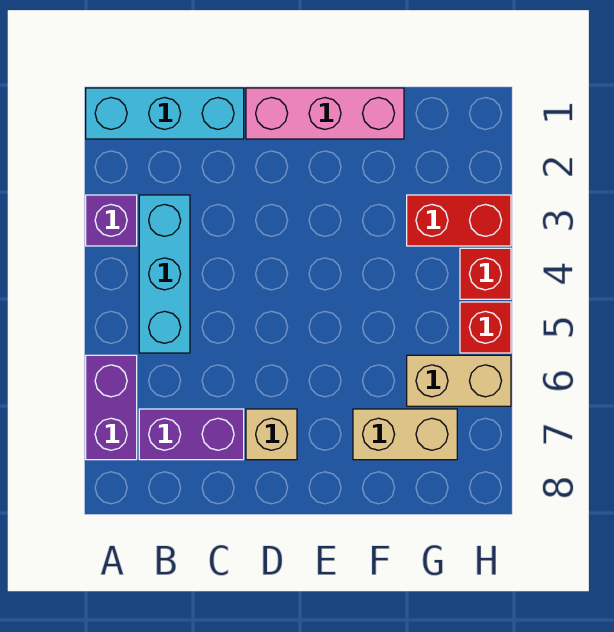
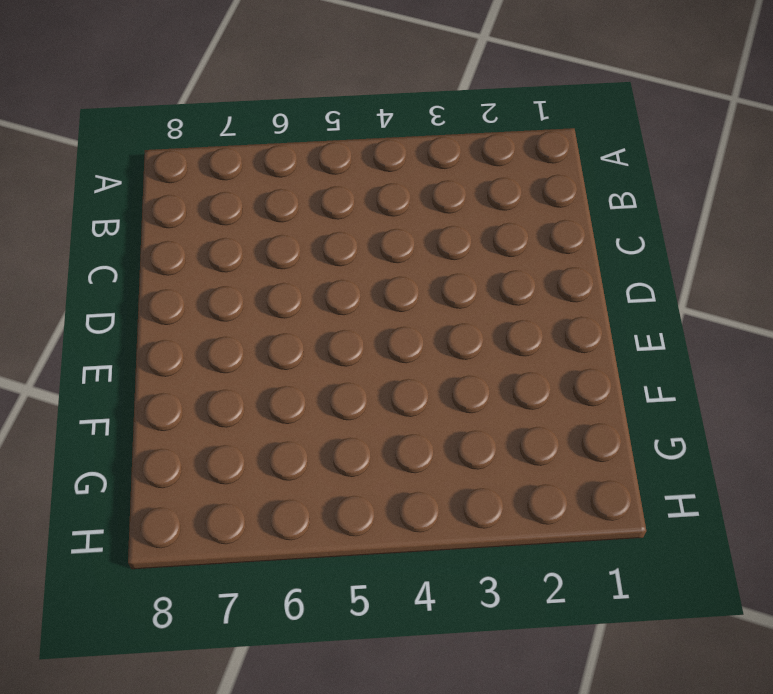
none -> cyan 1x3 brick [86,88,244,139]
none -> purple 1x1 brick [86,195,137,246]
none -> purple 1x2 brick [86,355,137,460]

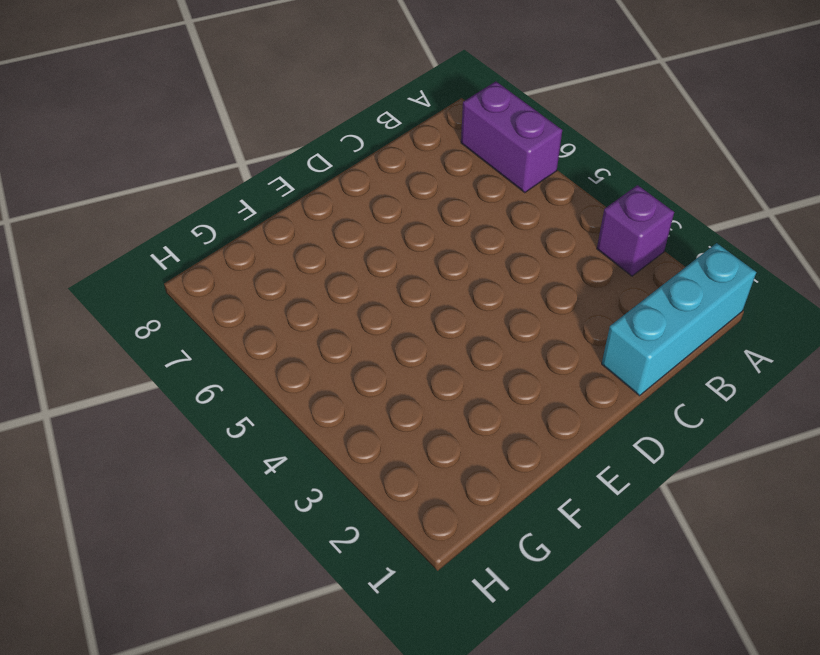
none -> cyan 1x3 brick [139,195,190,353]
none -> purple 1x2 brick [139,409,244,460]
none -> pink 1x3 brick [246,88,404,139]

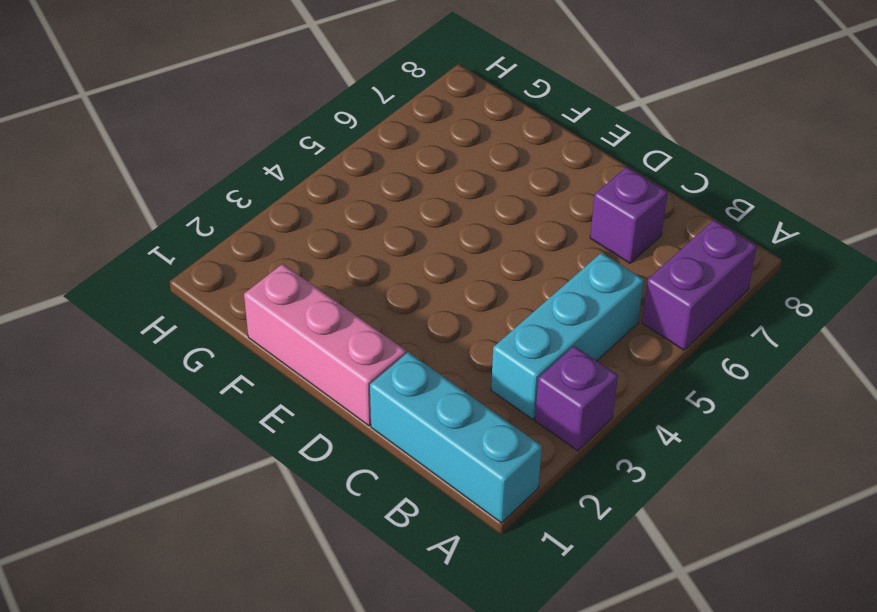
purple 1x1 brick [590,167,668,263] -> purple 1x2 brick [139,409,244,460]
none -> tan 1x1 brick [246,409,297,460]
none -> tan 1x2 brick [353,409,457,460]
none -> red 1x2 brick [407,195,511,246]

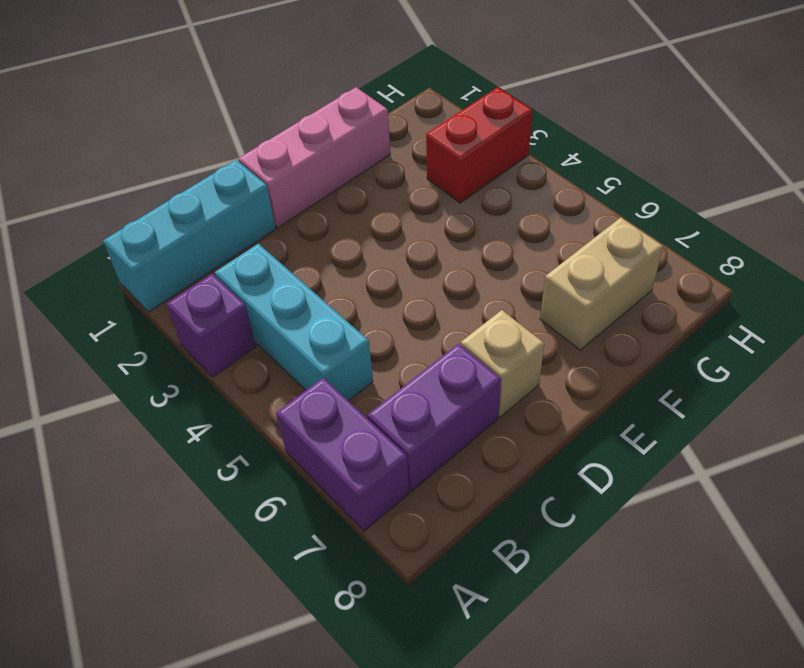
none -> tan 1x2 brick [407,355,511,406]
none -> red 1x1 brick [460,248,511,299]
none -> red 1x1 brick [460,302,511,353]

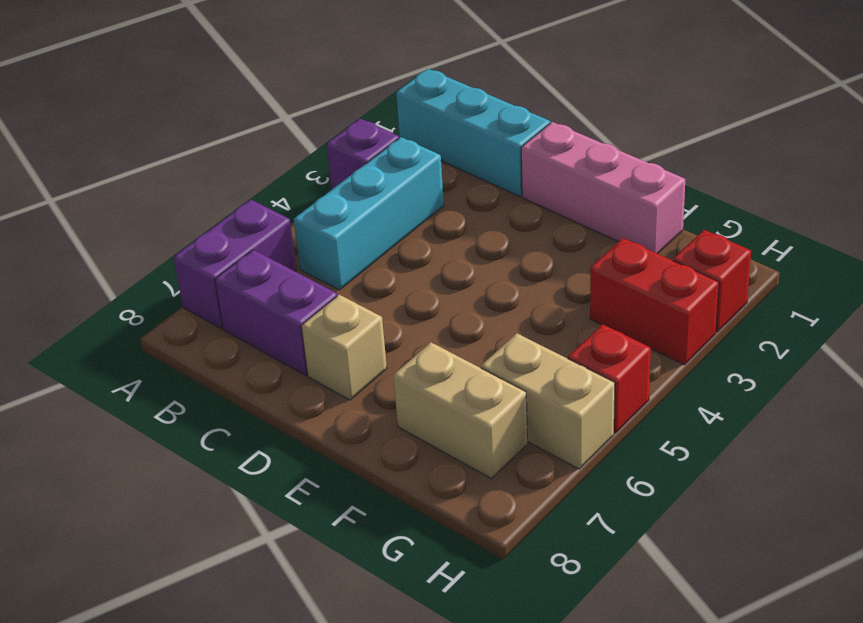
red 1x1 brick [673,230,751,332] -> red 1x1 brick moved to [460,248,511,299]

